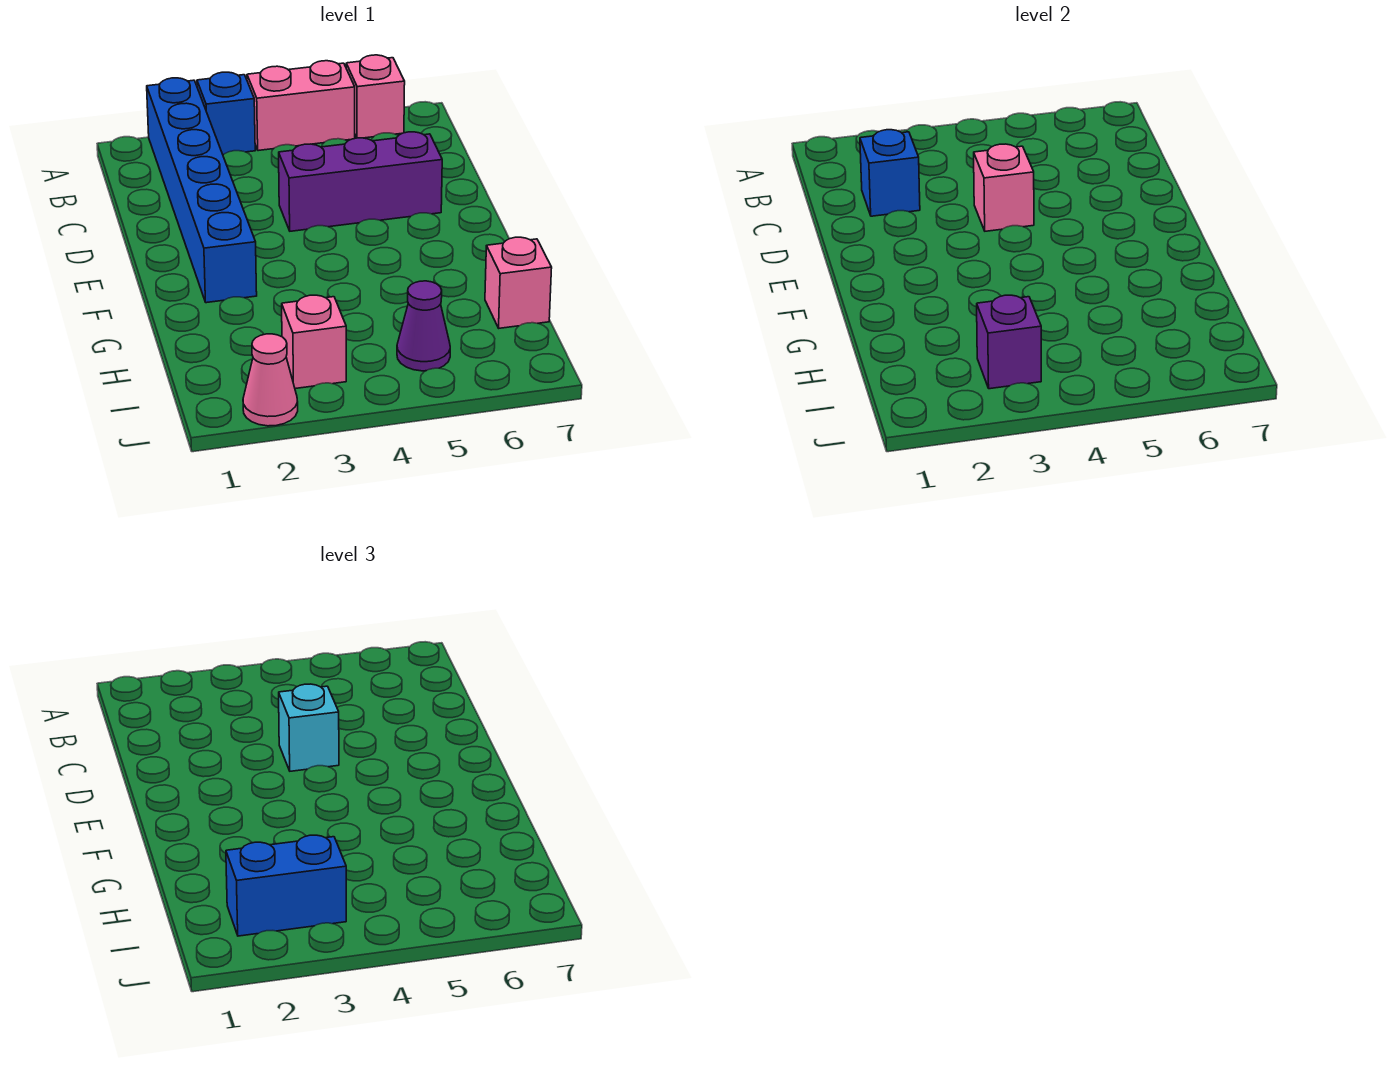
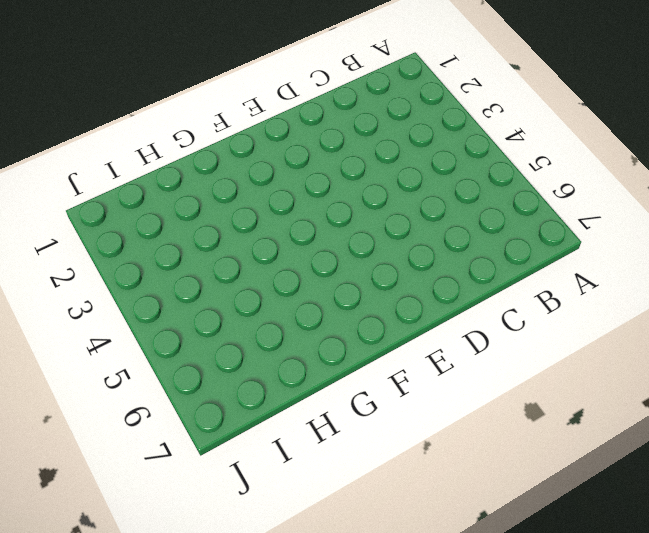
none -> blue 1x6 brick [147,78,257,303]
none -> blue 1x1 brick [197,72,255,155]
none -> pink 1x2 brick [247,61,355,151]

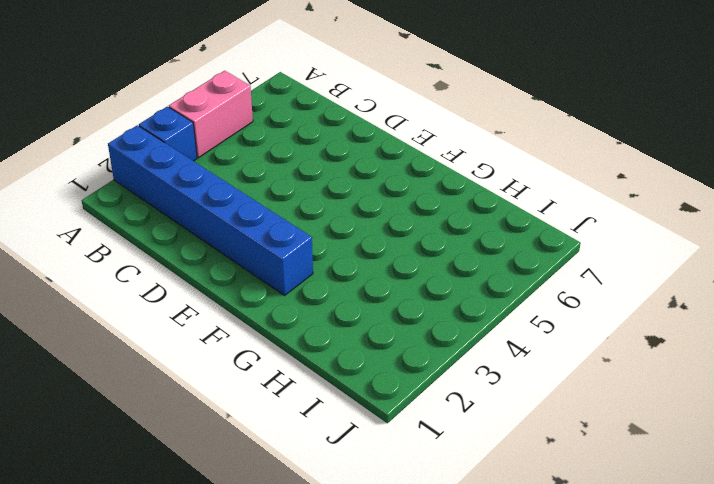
none -> pink 1x1 brick [346,55,405,138]
none -> purple 1x3 brick [279,132,442,231]
none -> pink 1x1 brick [485,237,552,328]

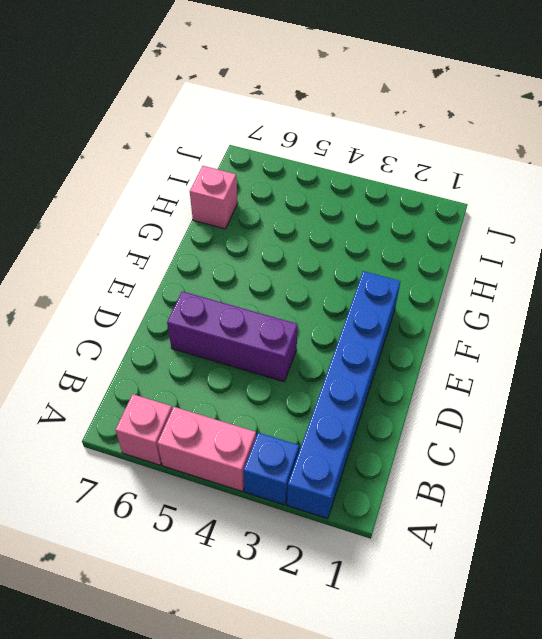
none -> pink 1x1 brick [282,295,346,389]
none -> purple 1x1 cone [397,281,450,371]
none -> pink 1x1 cone [243,334,298,426]

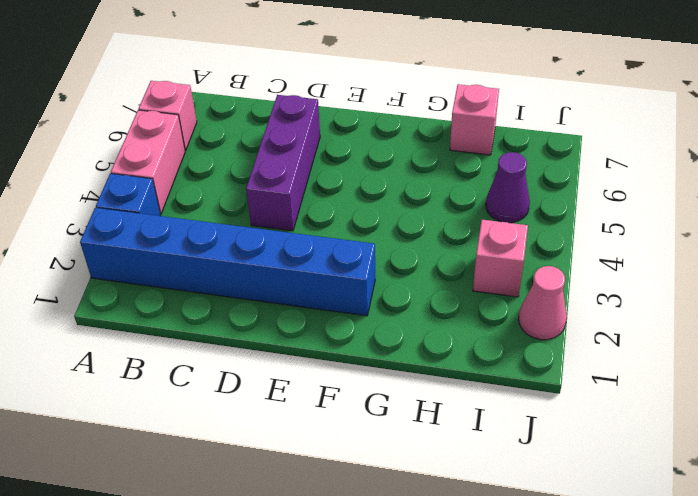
none -> blue 1x1 brick [860,130,920,216]
none -> pink 1x1 brick [974,144,1034,231]
none -> purple 1x1 brick [977,295,1041,389]

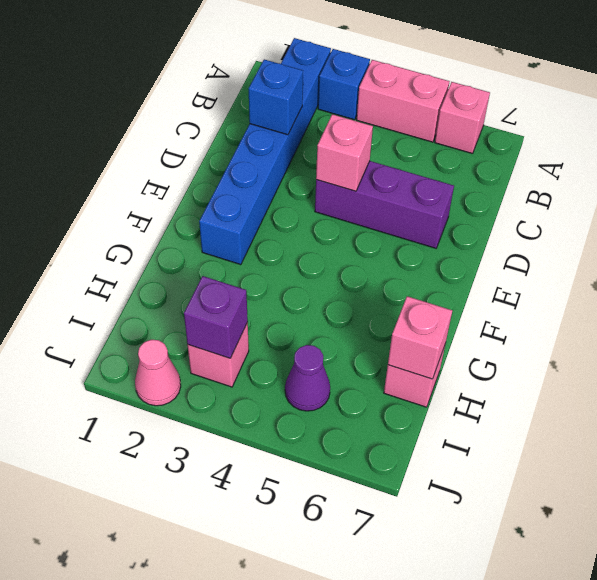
pink 1x1 brick [388,296,452,379] -> none
none -> cyan 1x1 brick [279,684,339,771]
none -> blue 1x2 brick [226,835,346,936]

